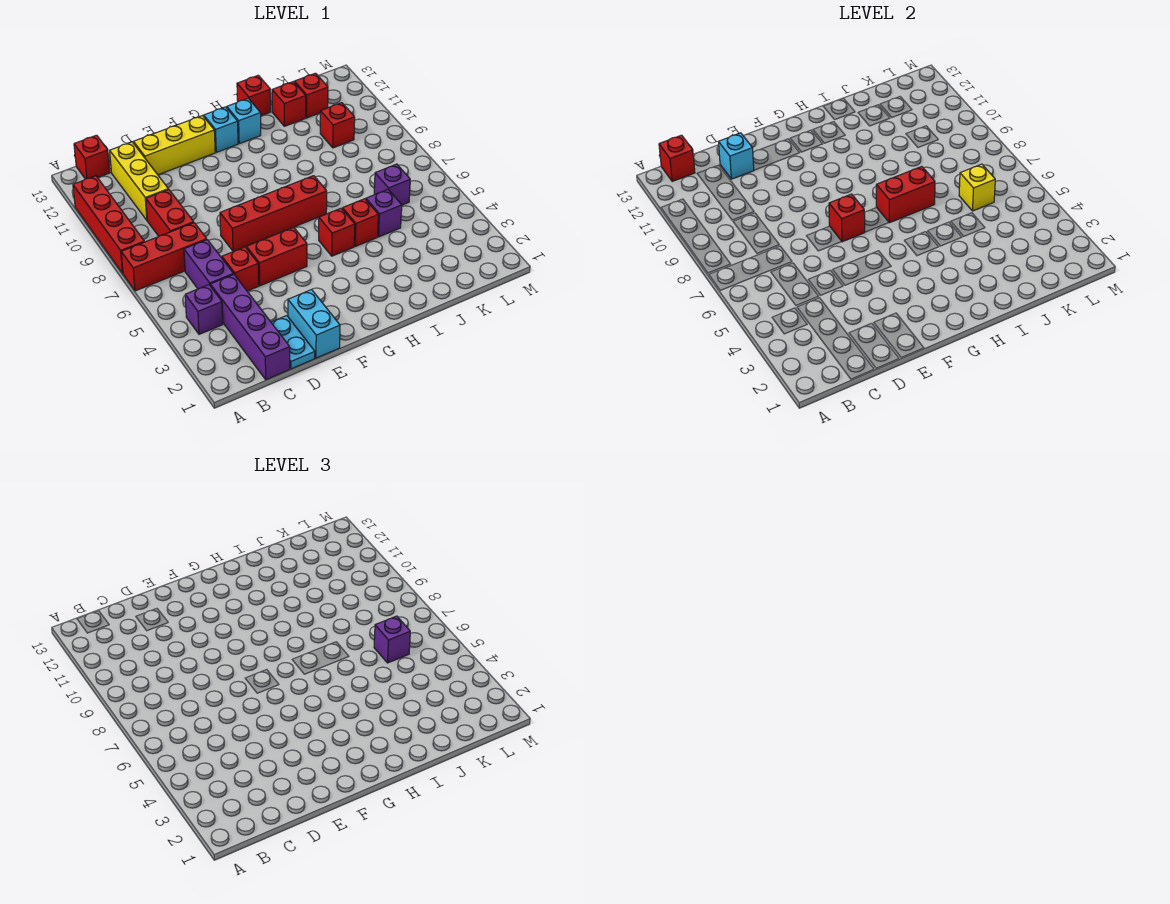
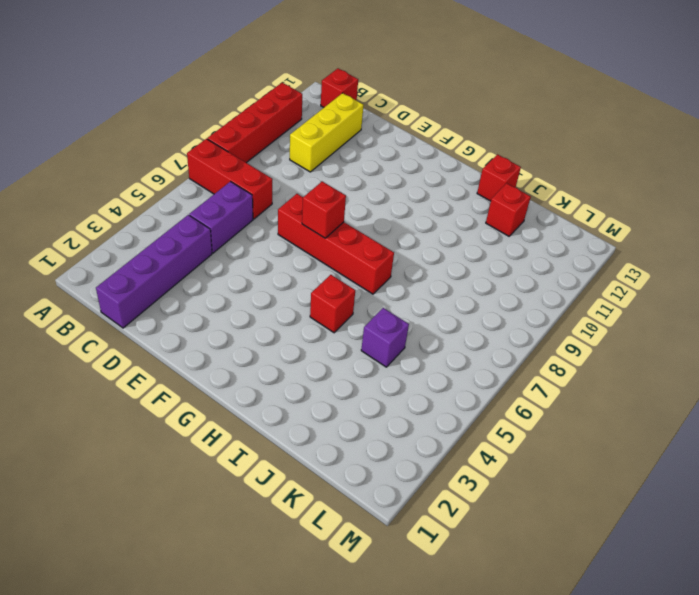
none -> purple 1x1 brick [185,285,223,334]
none -> red 1x2 brick [146,189,194,236]
none -> cyan 1x2 plate [271,316,315,369]
none -> red 1x1 brick [222,247,259,291]

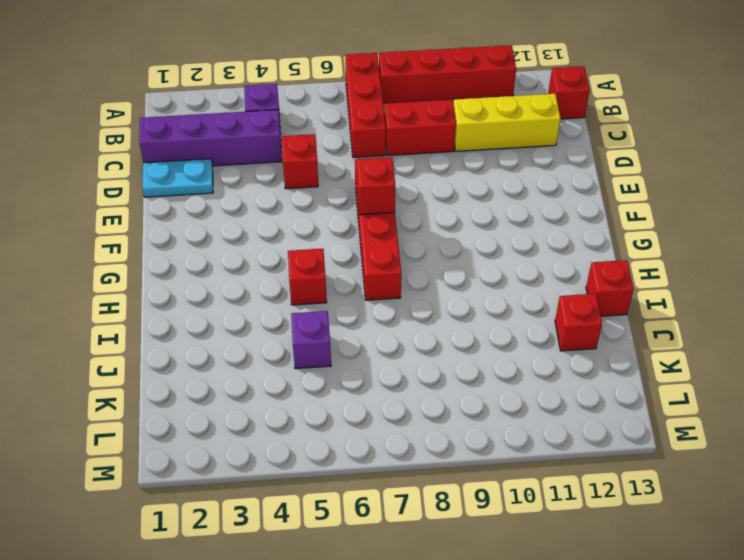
none -> purple 1x2 brick [184,240,234,289]
none -> yellow 1x3 brick [134,116,215,175]
none -> cyan 1x2 brick [288,290,340,358]
none -> red 1x2 brick [246,227,307,286]

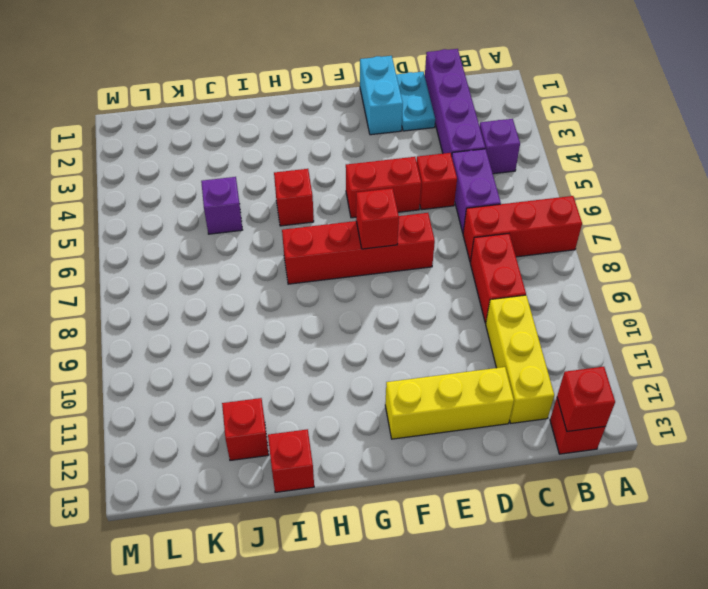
none -> red 1x4 brick [73,176,144,273]
none -> cyan 1x1 brick [204,107,238,152]
none -> cyan 1x1 brick [227,98,261,144]
none -> red 1x1 brick [342,199,378,246]

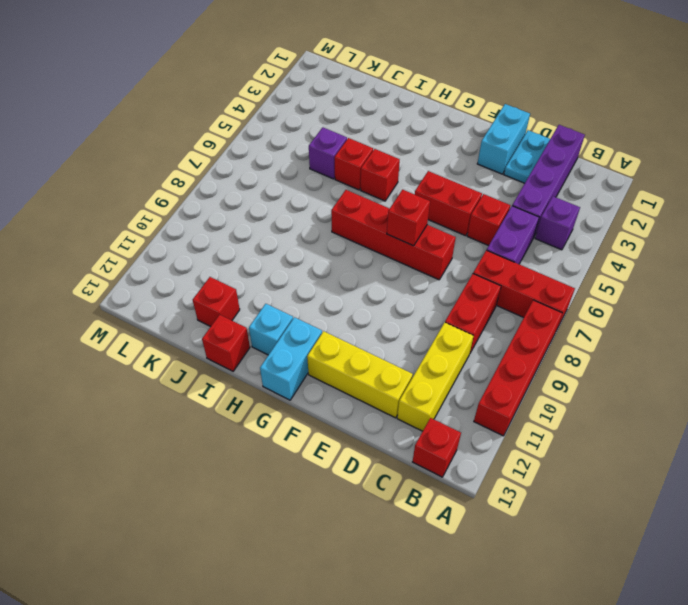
cyan 1x2 brick [260,317,322,400] -> cyan 1x1 brick [204,107,238,152]
none -> purple 1x1 brick [374,164,410,205]
none -> red 1x1 brick [320,103,355,148]
none -> red 1x1 brick [295,73,328,118]
none -> red 1x1 brick [659,135,695,182]

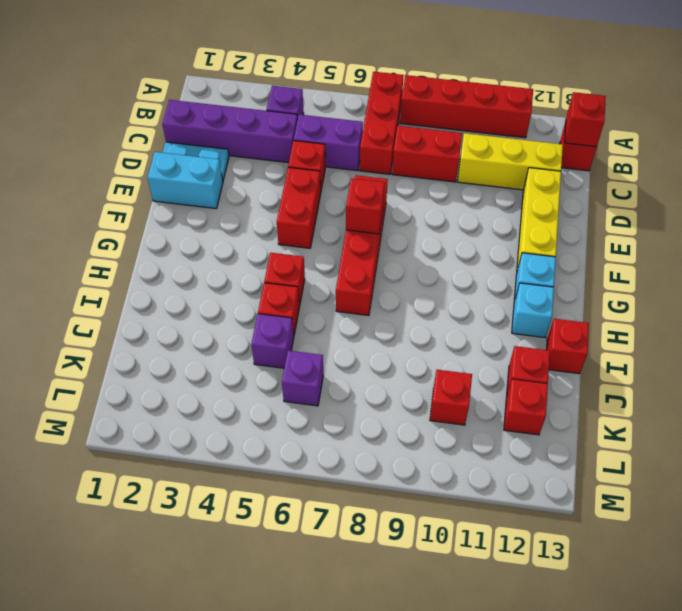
none -> cyan 1x1 brick [719,133,754,179]
none -> red 1x2 brick [876,166,935,223]
none -> yellow 1x1 brick [959,164,995,211]
none -> purple 1x1 brick [374,616,410,663]

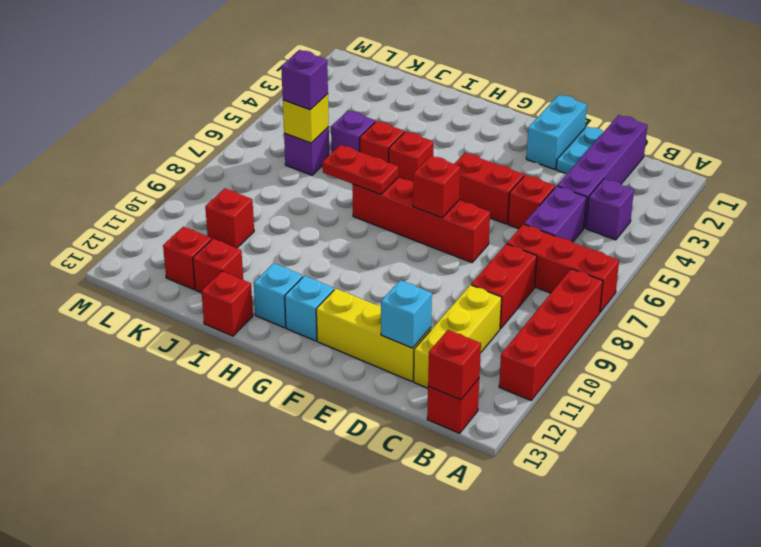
red 1x2 plate [323,145,398,195] -> red 1x2 brick [876,166,935,223]

